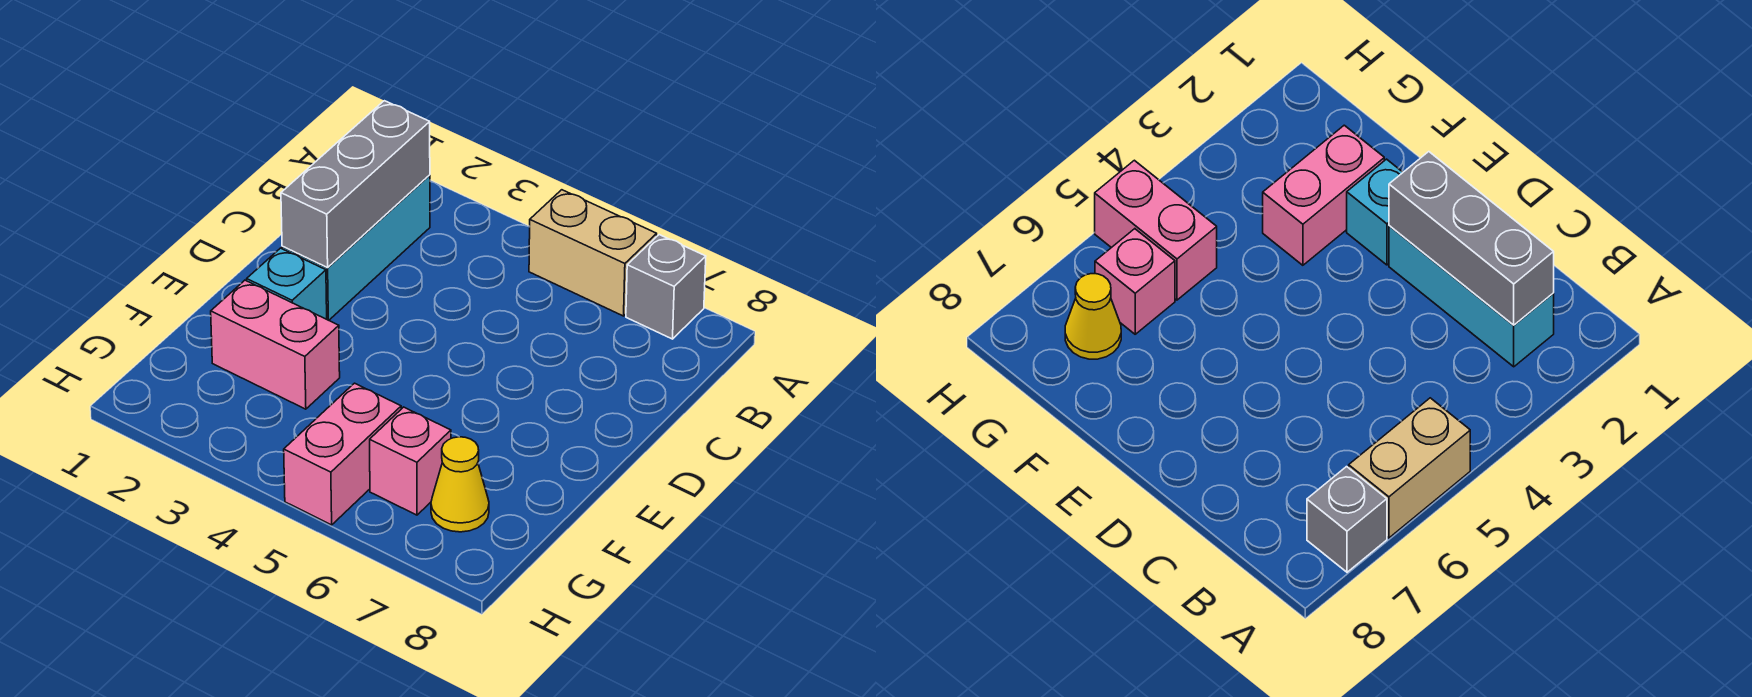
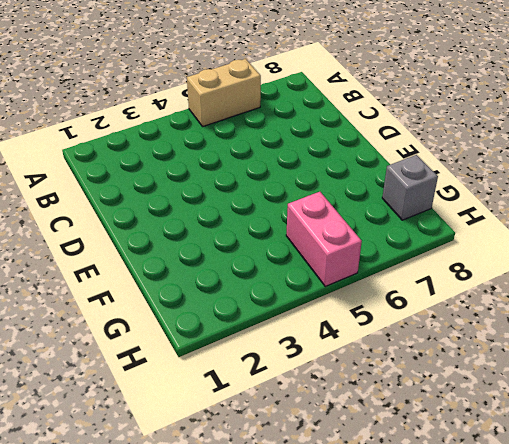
grey 1x1 brick [382,155,438,220] -> grey 1x1 brick moved to [626,235,706,339]
none -> cyan 1x3 brick [282,175,430,320]
none -> cyan 1x1 brick [247,248,327,319]

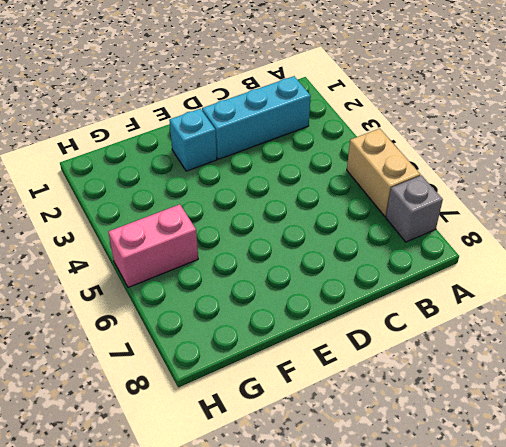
none -> pink 1x2 brick [211,280,340,409]
none -> pink 1x1 brick [370,407,451,515]

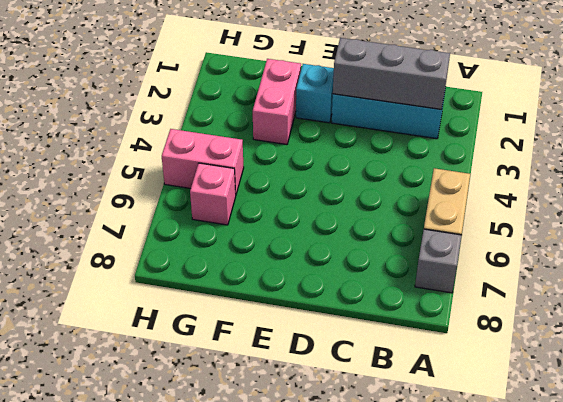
none -> yellow 1x1 cone [431,437,489,532]

